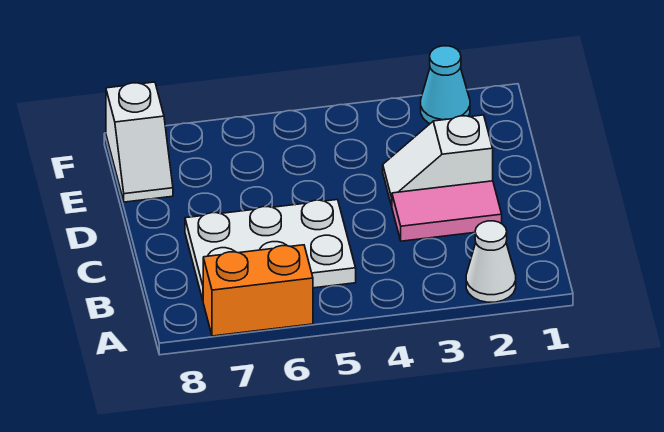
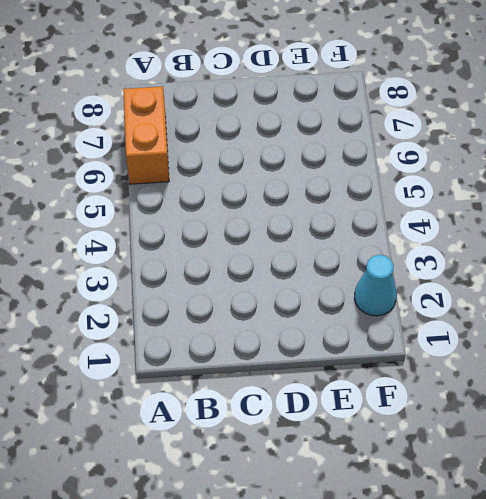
none -> white 1x1 cone [466,221,516,302]
none -> white 2x3 plate [185,200,356,300]

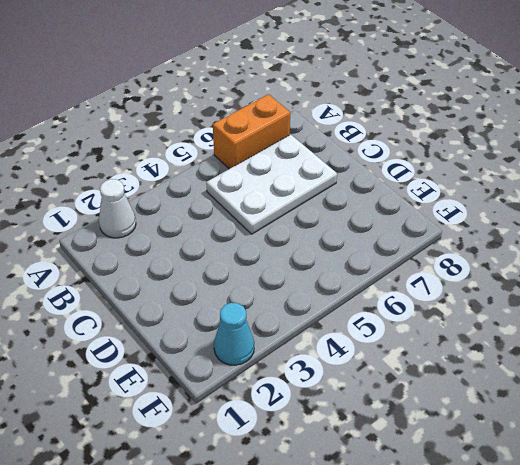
none -> pink 1x2 tile [392,181,502,241]
none -> white 1x2 slope [383,115,493,206]

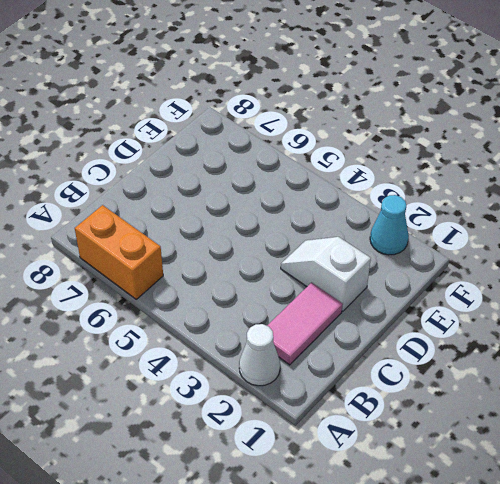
pink 1x2 tile [267,282,343,365] -> pink 1x2 tile turned to [392,181,502,241]
none -> white 2x3 plate [185,200,356,300]
none -> white 1x2 slope [106,82,173,202]

